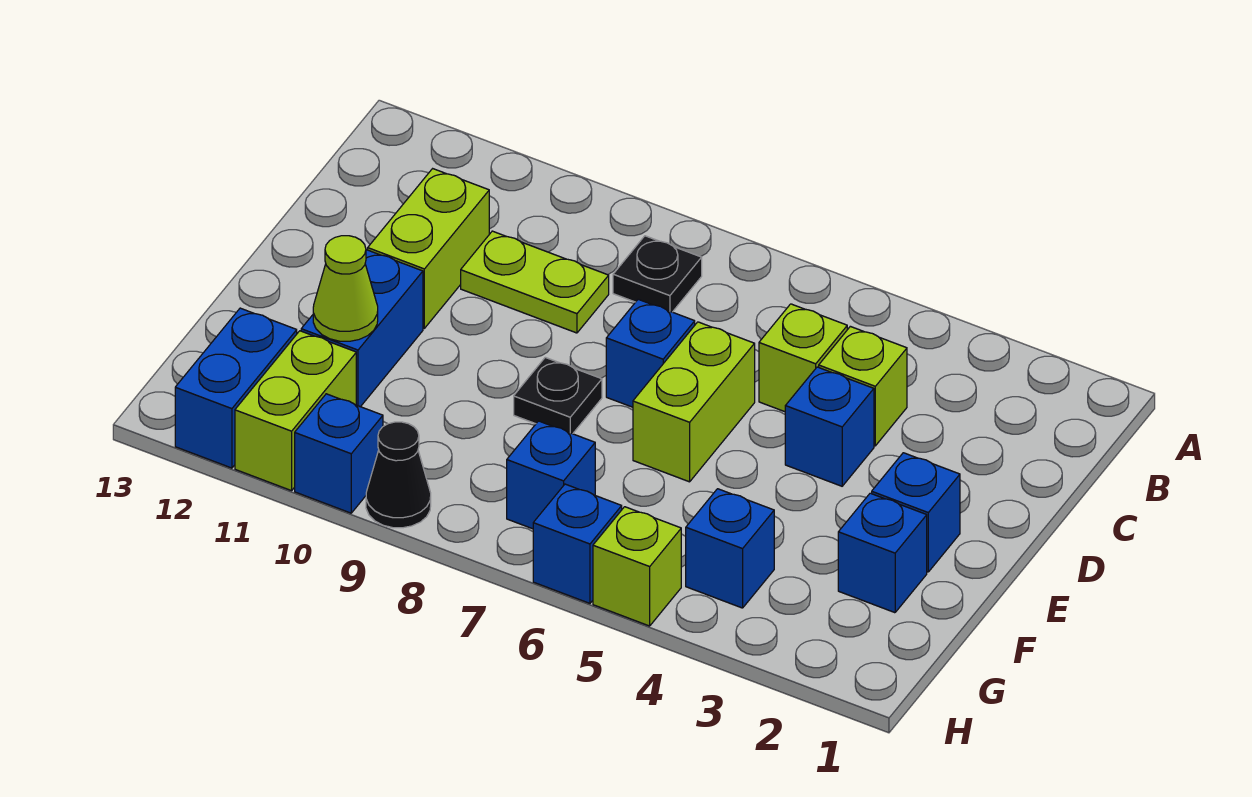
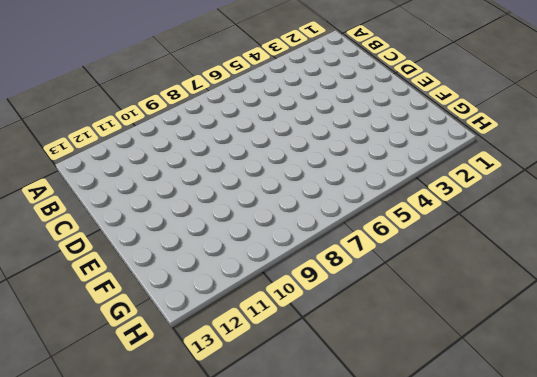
none -> black 1x1 plate [613,236,702,312]
none -> lime 1x1 brick [819,326,907,446]
none -> lime 1x1 brick [759,304,847,412]

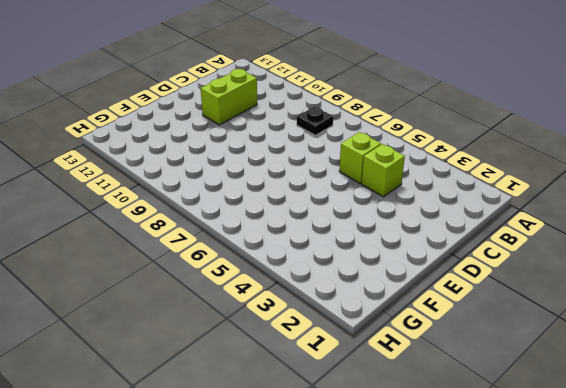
none -> lime 1x2 plate [461,231,609,333]
none -> blue 1x1 brick [785,367,874,486]
none -> lime 1x2 brick [633,322,755,482]

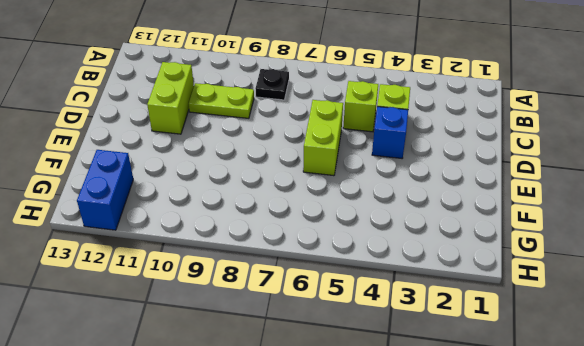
none -> blue 1x1 brick [606,299,695,407]
none -> blue 1x1 brick [872,453,960,572]
none -> black 1x1 plate [514,357,602,434]

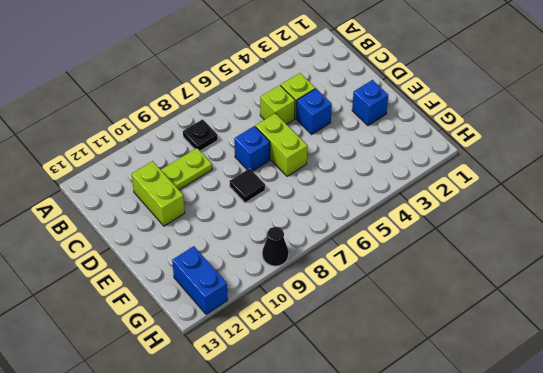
black 1x1 tile [229,168,265,203] -> black 1x1 plate [514,357,602,434]
none -> blue 1x2 brick [301,250,423,407]
none -> blue 1x1 brick [838,493,927,613]
none -> blue 1x1 brick [686,489,774,608]

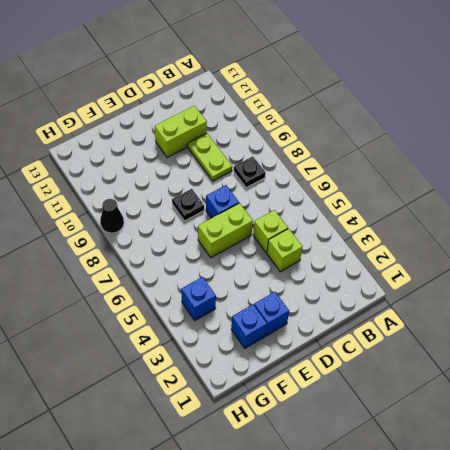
none -> blue 1x1 brick [785,367,874,486]
none -> blue 1x2 brick [301,250,423,407]
none -> blue 1x1 brick [507,421,595,529]

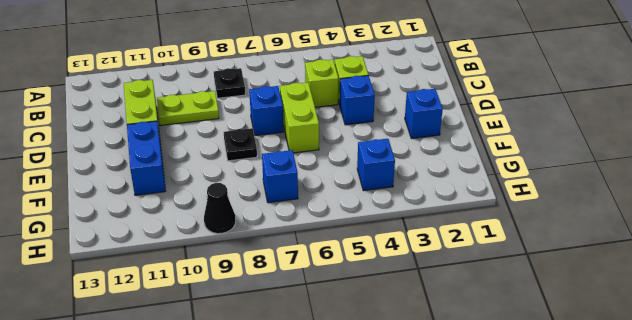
none -> blue 1x1 brick [838,493,927,613]
none -> lime 1x2 brick [235,331,356,491]
none -> blue 1x2 brick [175,308,297,468]

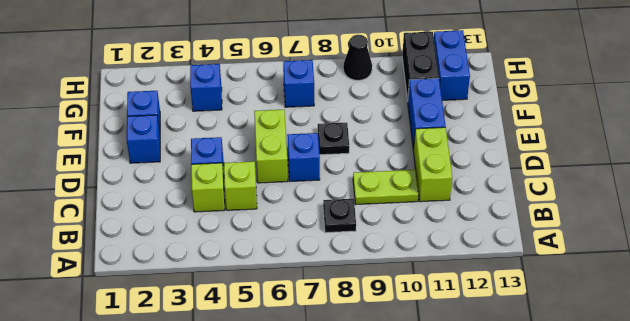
black 1x2 brick [402,32,439,101] -> lime 1x2 brick [235,331,356,491]
none -> lime 1x1 brick [593,507,681,626]
none -> blue 1x1 brick [533,484,622,603]
none -> blue 1x1 brick [295,394,383,513]

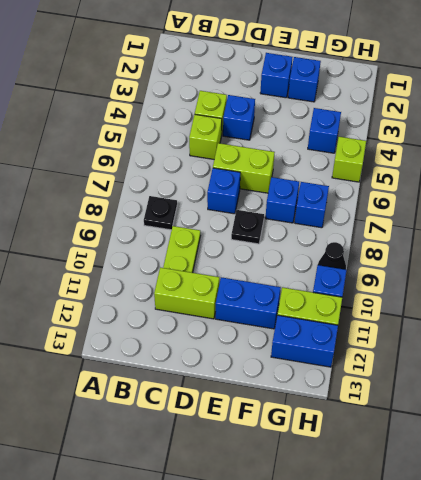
blue 1x1 brick [266,177,299,223] -> blue 1x1 brick moved to [533,484,622,603]
none -> lime 1x1 cone [313,236,378,341]

